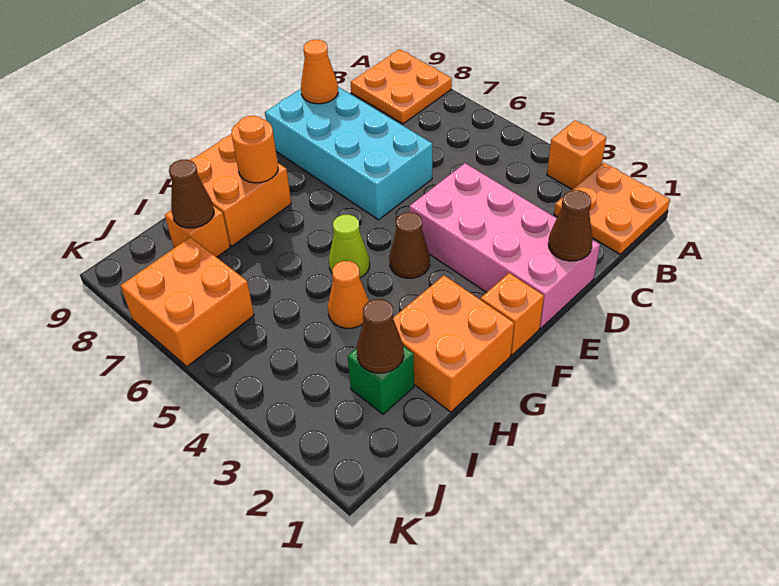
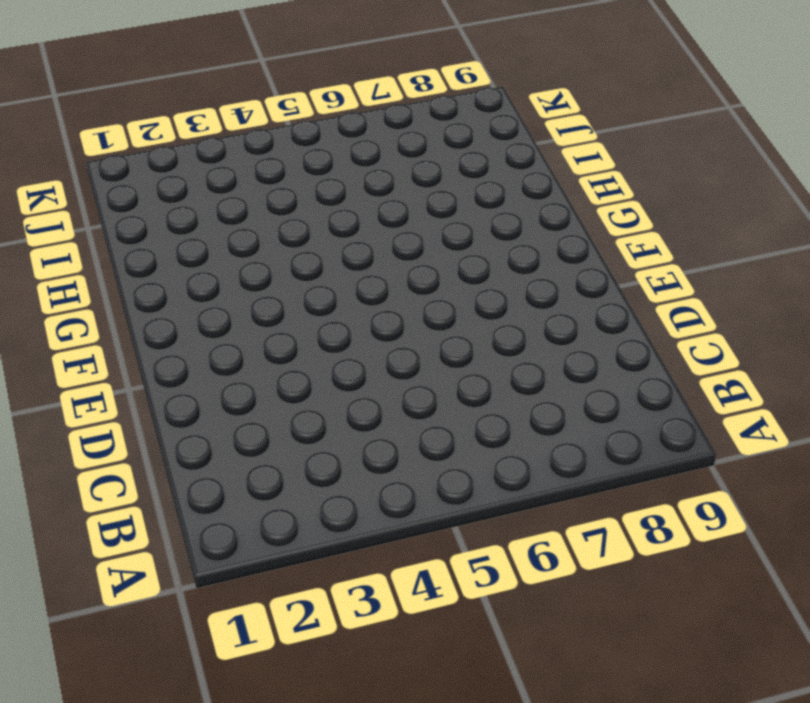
none -> orange 2x2 plate [554,163,670,254]
none -> orange 1x1 brick [547,120,606,189]
none -> orange 2x2 plate [351,49,452,124]

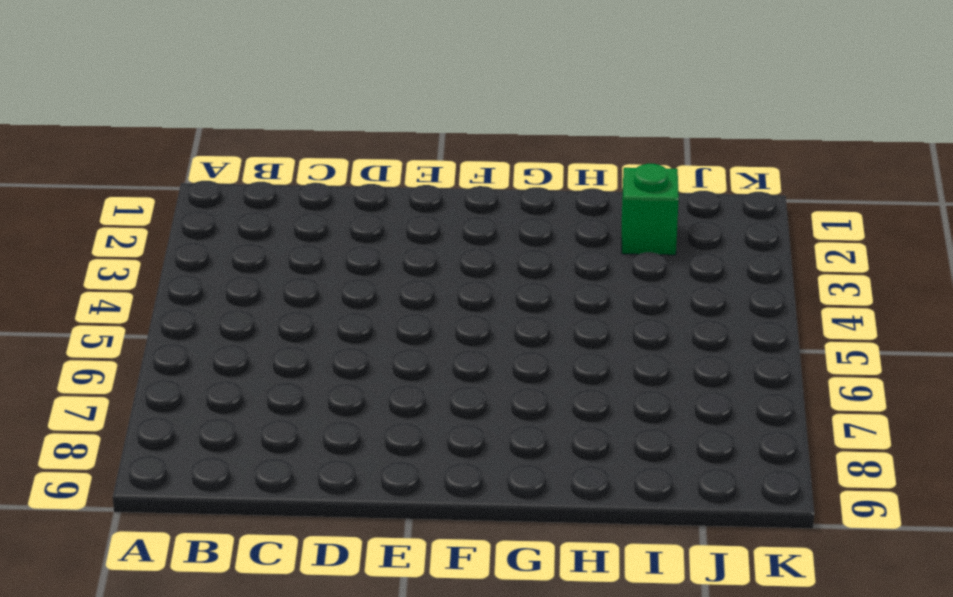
none -> orange 2x2 plate [554,163,670,254]
none -> orange 1x1 brick [547,120,606,189]
none -> orange 2x2 plate [351,49,452,124]

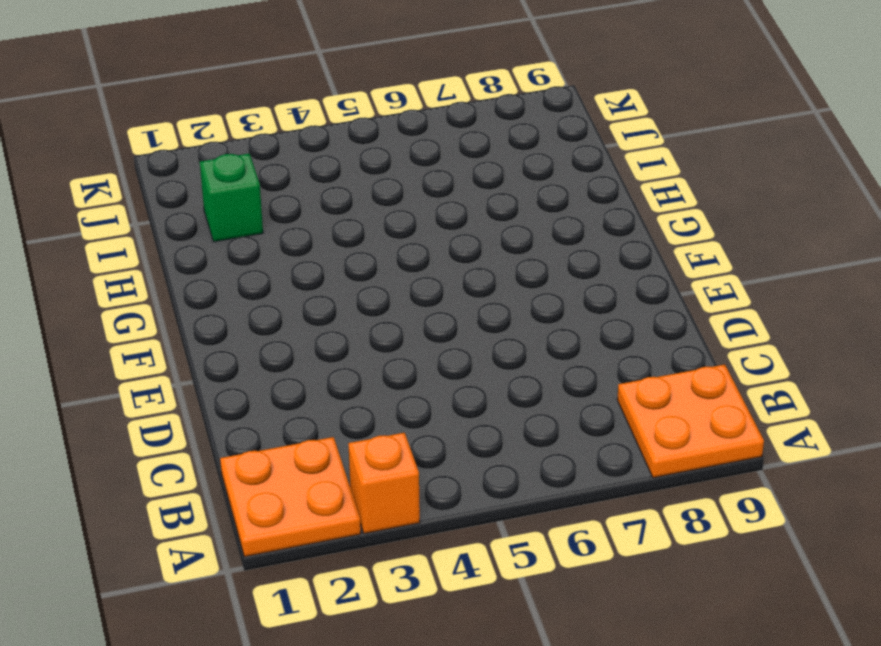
none -> pink 2x4 brick [409,163,600,328]
none -> cyan 2x4 brick [265,87,432,220]
none -> orange 1x1 brick [481,273,544,355]

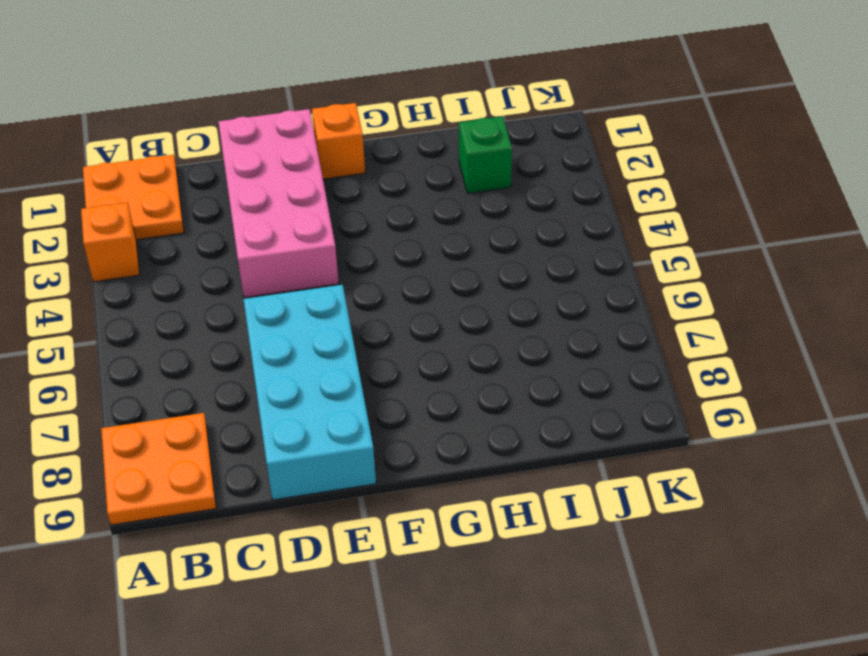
none -> brown 1x1 cone [389,212,430,278]
none -> orange 2x2 brick [393,276,514,412]
none -> lime 1x1 cone [329,215,370,278]

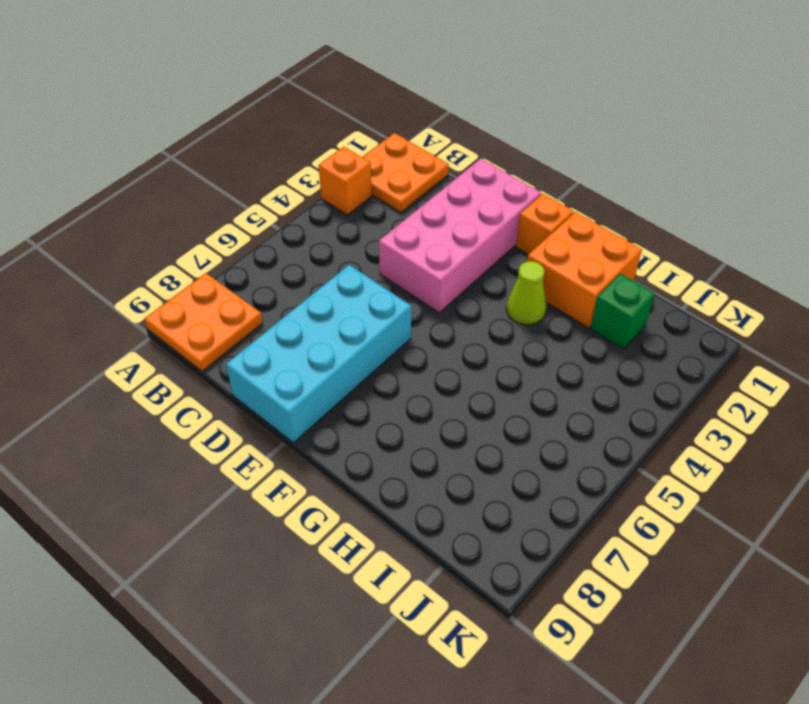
lime 1x1 cone [507,261,547,325] -> lime 1x1 cone moved to [329,215,370,278]
none -> brown 1x1 cone [389,212,430,278]
none -> orange 2x2 brick [190,134,291,246]
none -> orange 1x1 cone [328,261,369,328]

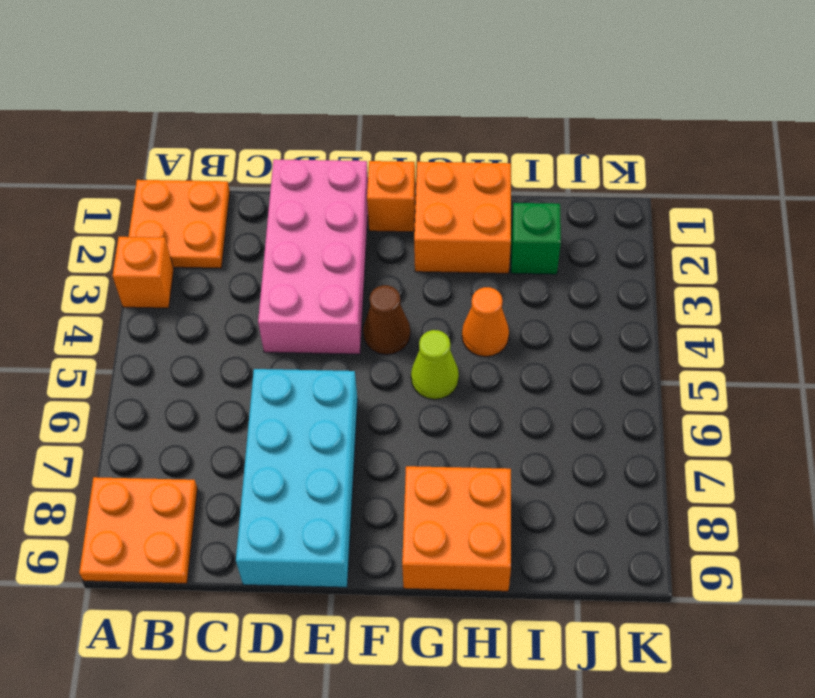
none -> orange 1x1 brick [165,206,230,257]
none -> orange 2x2 brick [121,237,254,367]
none -> brown 1x1 cone [548,190,593,261]

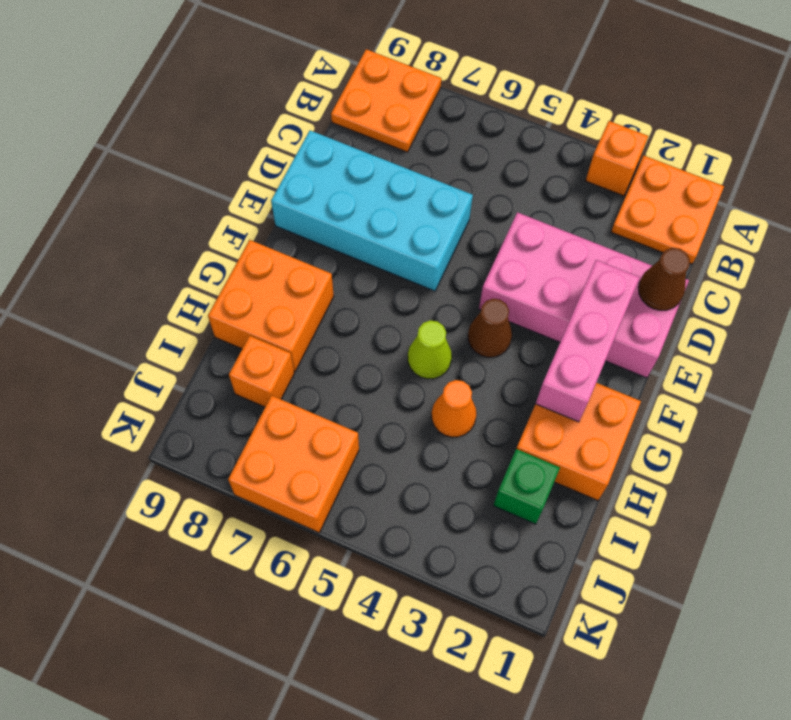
pink 1x3 brick [536,260,640,422] -> none
none -> orange 1x1 brick [481,273,544,355]
none -> orange 1x1 cone [301,40,338,104]
none -> orange 1x1 round brick [231,116,278,183]

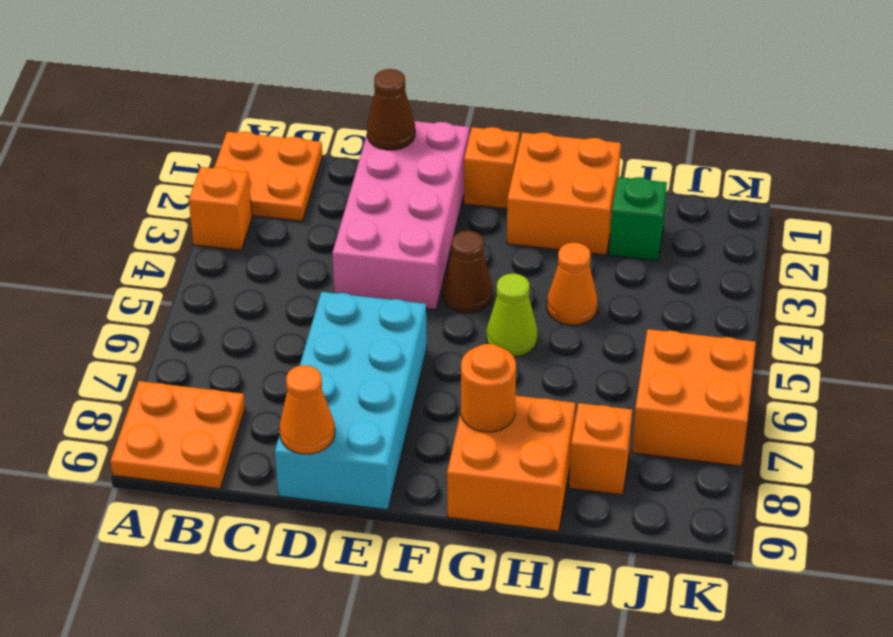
none -> brown 1x1 cone [357,299,404,373]
none -> brown 1x1 cone [169,159,214,228]

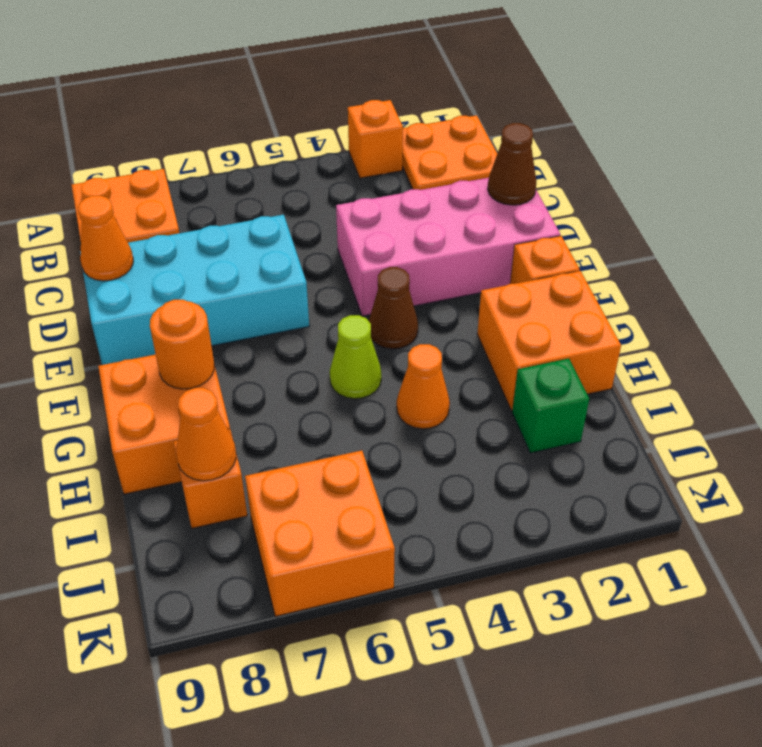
orange 1x1 cone [176,388,236,481] -> brown 1x1 cone [169,159,214,228]
none -> brown 1x1 cone [357,299,404,373]

